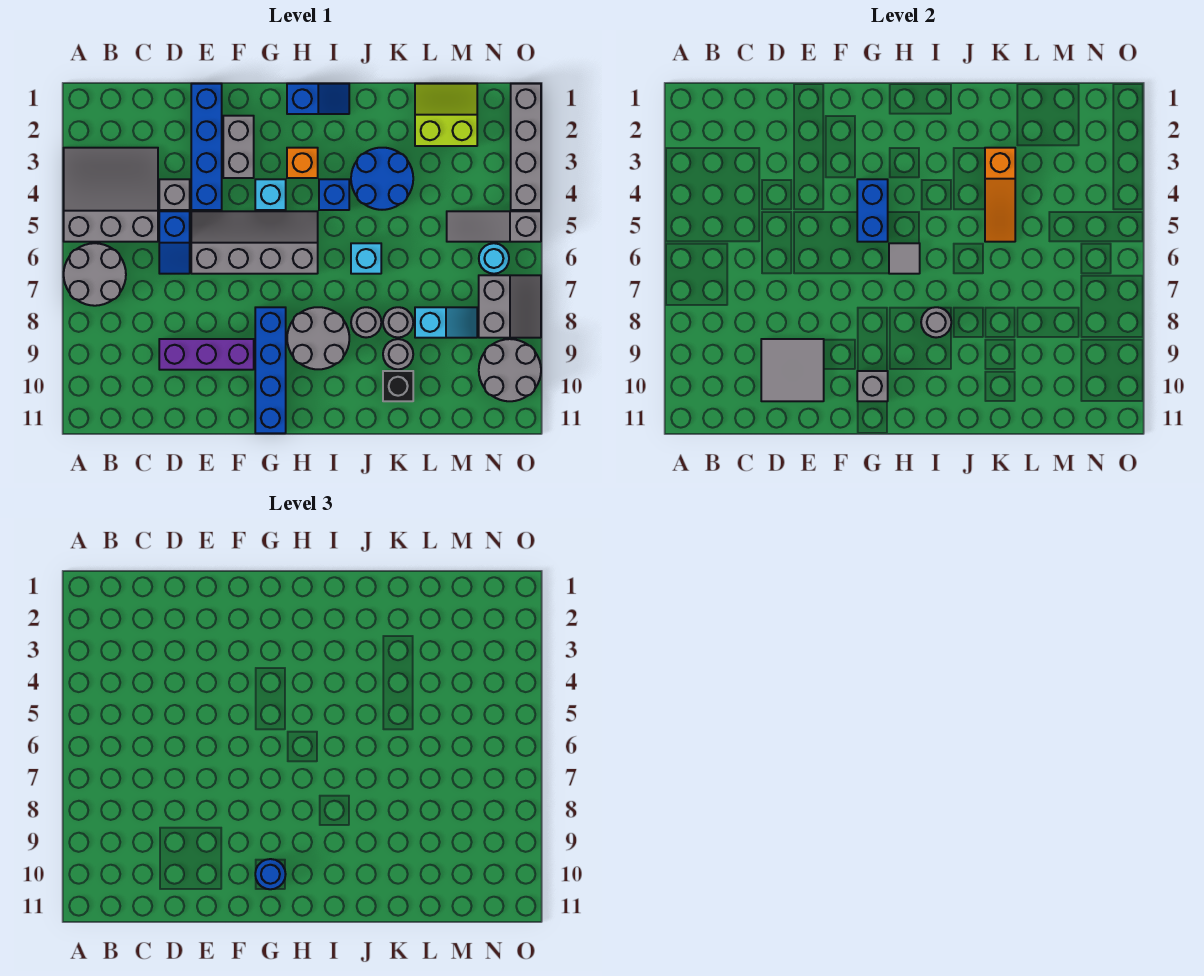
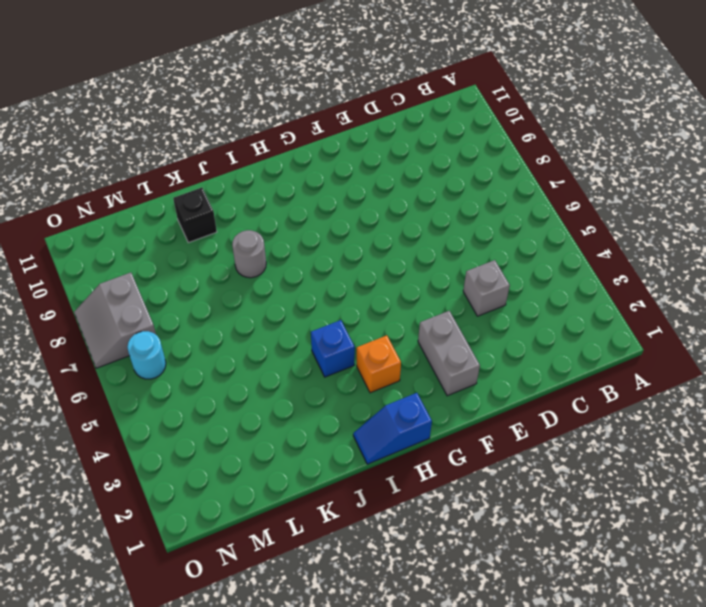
none -> grey 3x3 slope [64,148,158,242]
none -> grey 2x2 round brick [64,243,126,306]
none -> blue 1x2 slope [159,211,190,274]
none -> purple 1x3 brick [159,339,254,370]

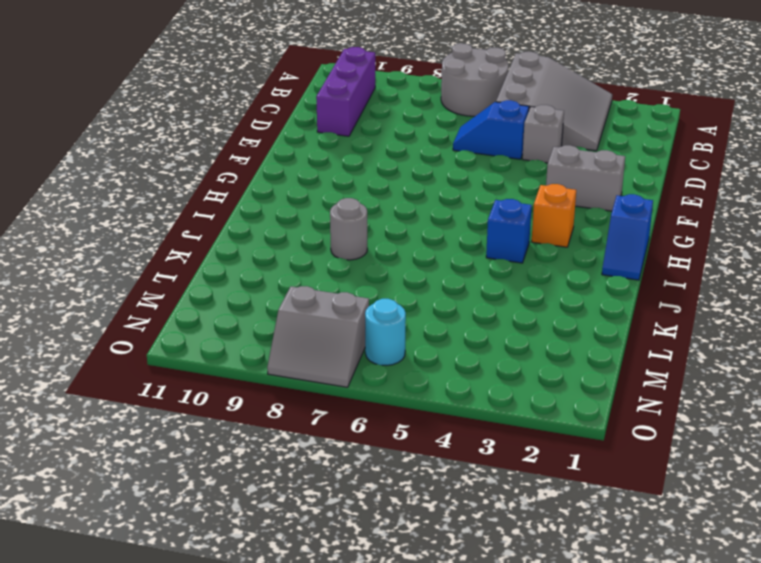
purple 1x3 brick [316,47,375,136] -> purple 1x3 brick moved to [159,339,254,370]
none -> blue 1x4 brick [191,84,222,210]
none -> grey 2x4 slope [191,211,318,274]
none -> cyan 1x1 brick [255,179,286,210]
none -> blue 1x4 brick [255,307,286,433]

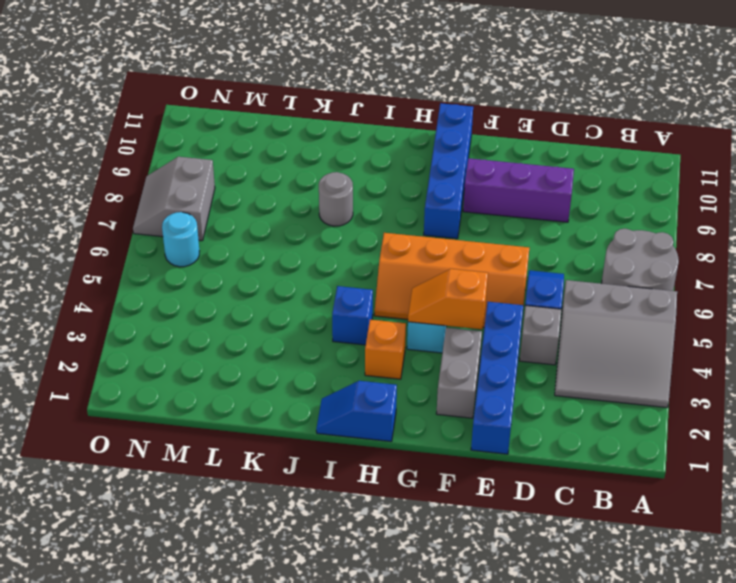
orange 2x4 slope [374,233,529,327] -> grey 2x4 slope [191,211,318,274]
orange 1x2 slope [408,269,488,329] -> blue 1x2 brick [857,179,888,242]
none -> grey 2x2 round brick [287,307,349,369]
none -> blue 2x2 round brick [351,148,413,210]
none -> cyan 1x1 brick [351,243,381,274]
none -> grey 1x1 round brick [383,307,413,338]

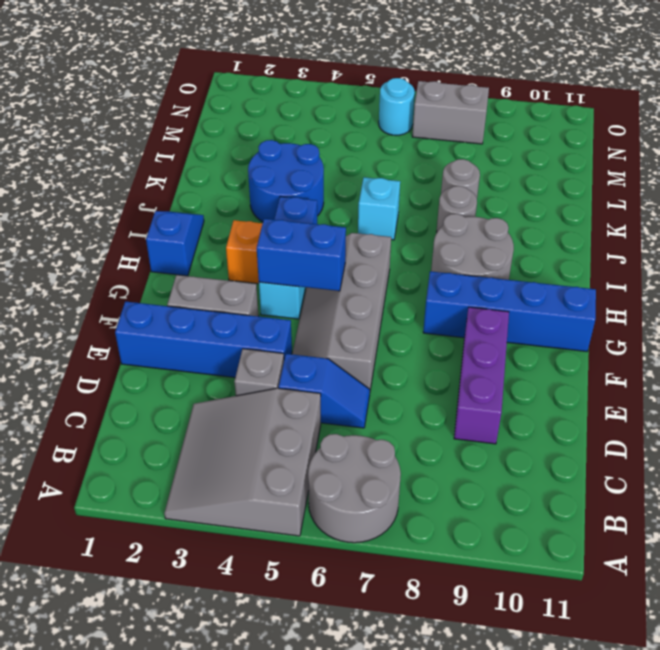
none -> grey 1x1 round brick [383,339,413,369]
none -> black 1x1 brick [383,371,413,401]
none -> lime 2x2 slope [415,84,477,146]
none -> cyan 1x2 slope [415,307,477,338]

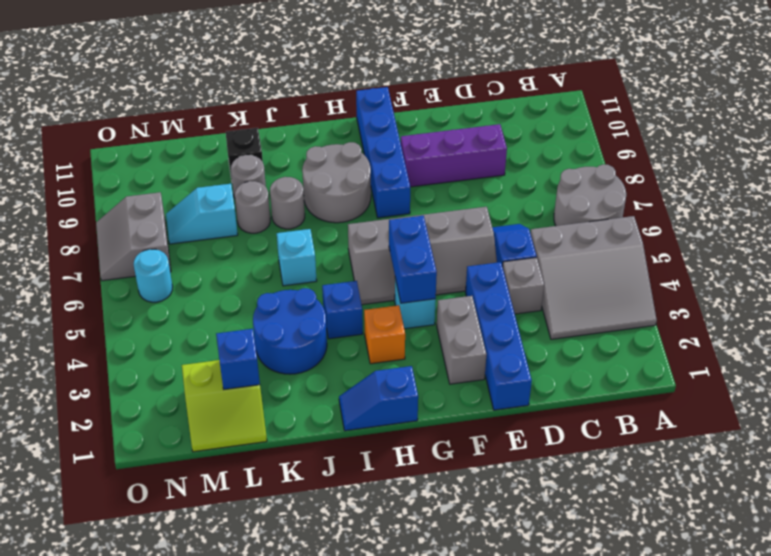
blue 1x1 brick [216,329,260,389] -> none
none -> grey 1x3 slope [447,211,541,242]
none -> grey 2x2 round brick [479,339,541,401]
none -> grey 1x4 brick [511,84,541,210]
none -> grey 2x2 tile [761,339,824,401]

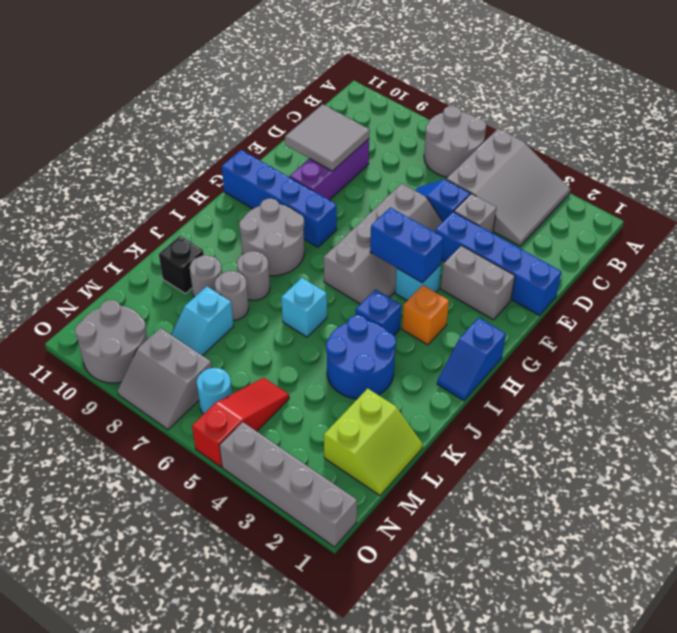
red 1x3 slope [192,378,289,467] -> grey 1x3 slope [447,211,541,242]
none -> grey 1x1 brick [857,371,888,401]
none -> grey 1x1 tile [889,243,920,274]
none -> grey 1x1 round brick [921,307,951,338]
none -> orange 1x3 slope [985,148,1015,242]

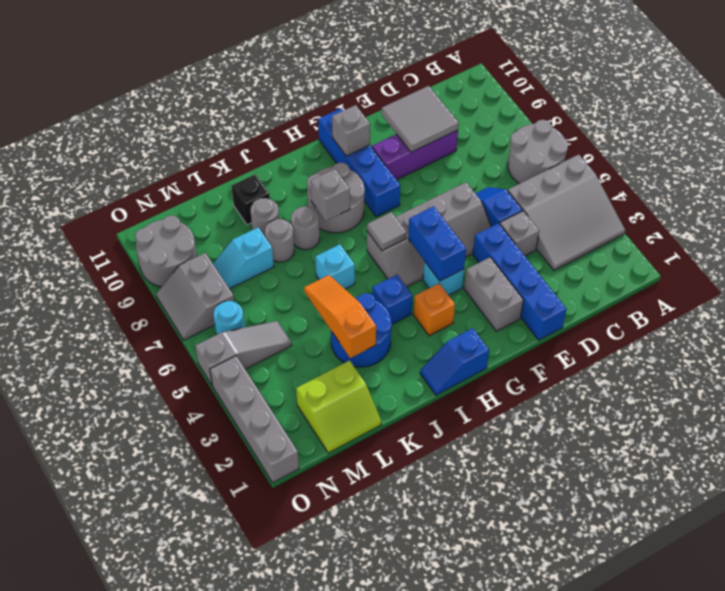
grey 1x1 brick [310,169,350,221] -> grey 1x1 round brick [921,307,951,338]
none -> blue 1x1 round brick [255,859,286,889]

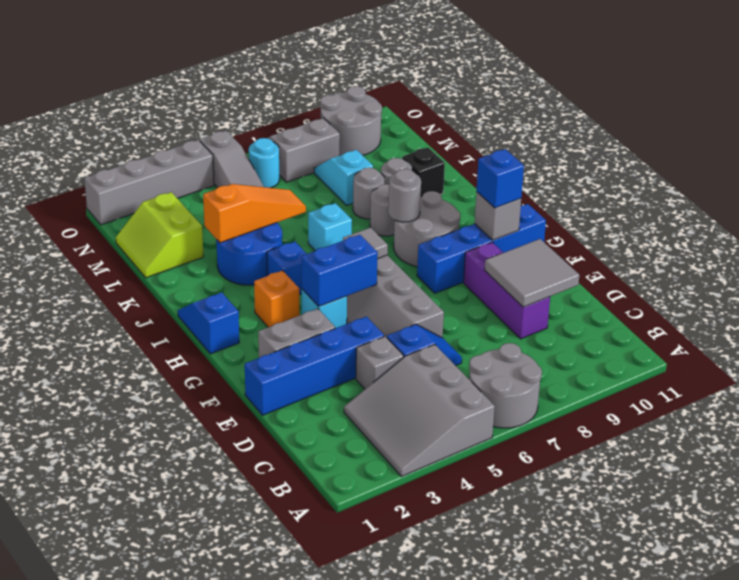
blue 1x1 brick [476,149,524,208] -> blue 1x1 round brick [255,859,286,889]

